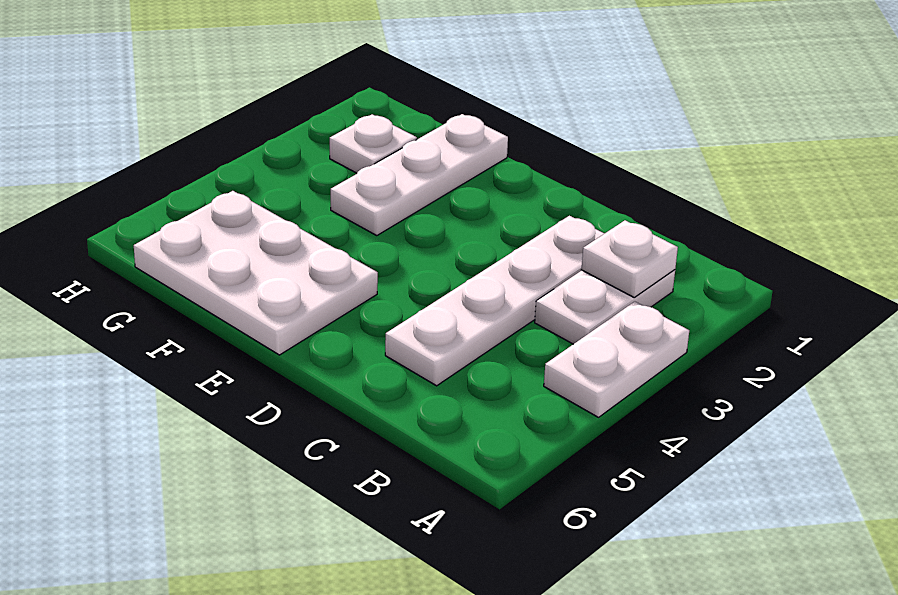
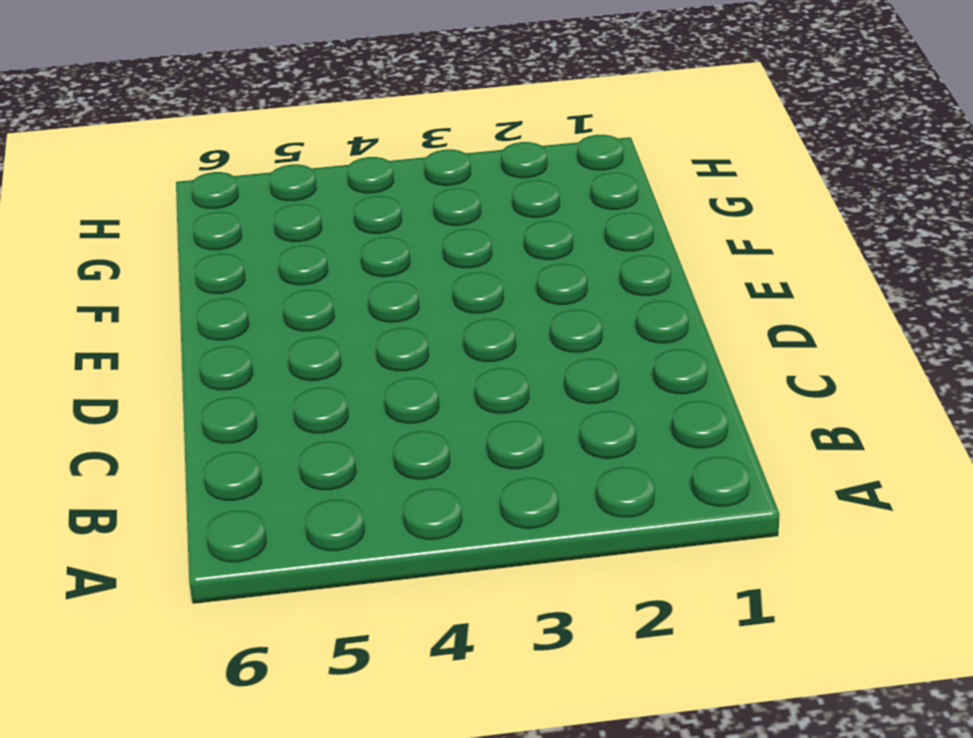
none -> white 1x2 plate [544,302,689,417]
none -> white 1x2 plate [535,270,675,344]

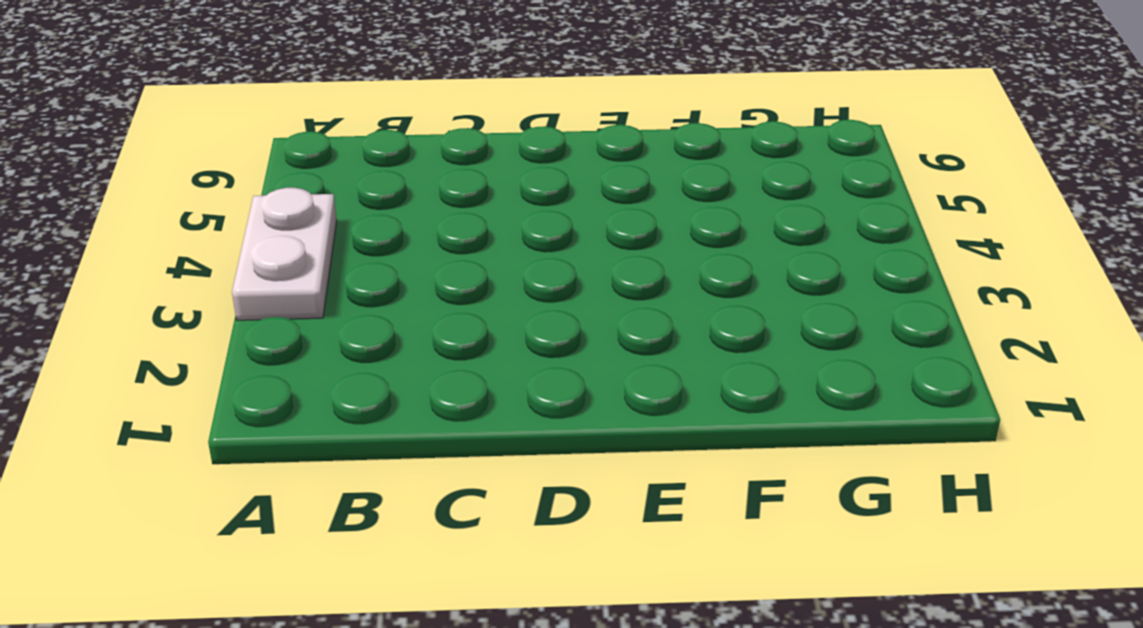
none -> white 1x2 plate [535,270,675,344]
none -> white 1x4 plate [385,216,605,386]

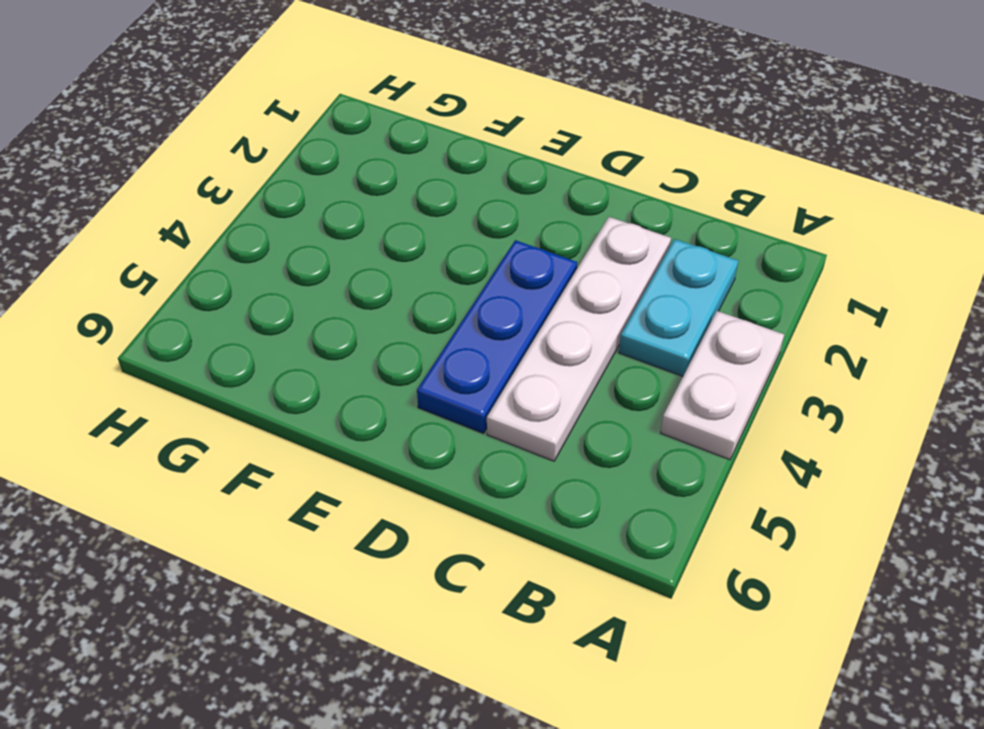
cyan 1x2 plate [619,239,738,376] -> white 1x2 plate [535,270,675,344]
blue 1x3 plate [417,240,577,433] -> none
none -> white 2x3 plate [134,191,378,355]
none -> white 1x3 plate [331,114,508,236]

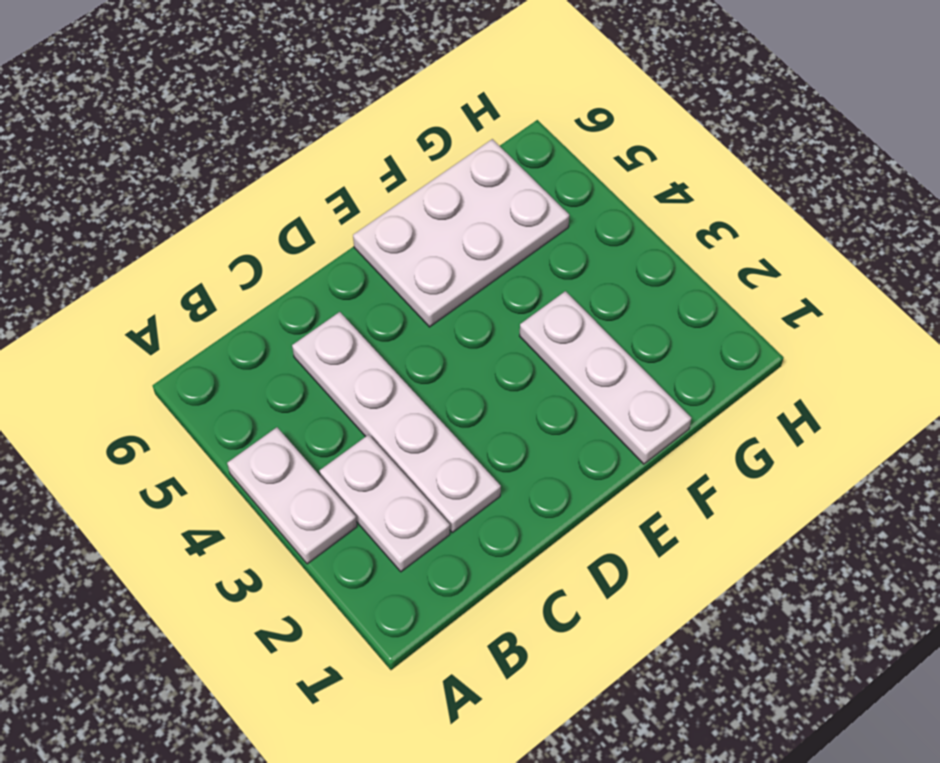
none -> white 1x1 plate [330,114,417,173]
none -> white 1x1 plate [581,220,678,297]

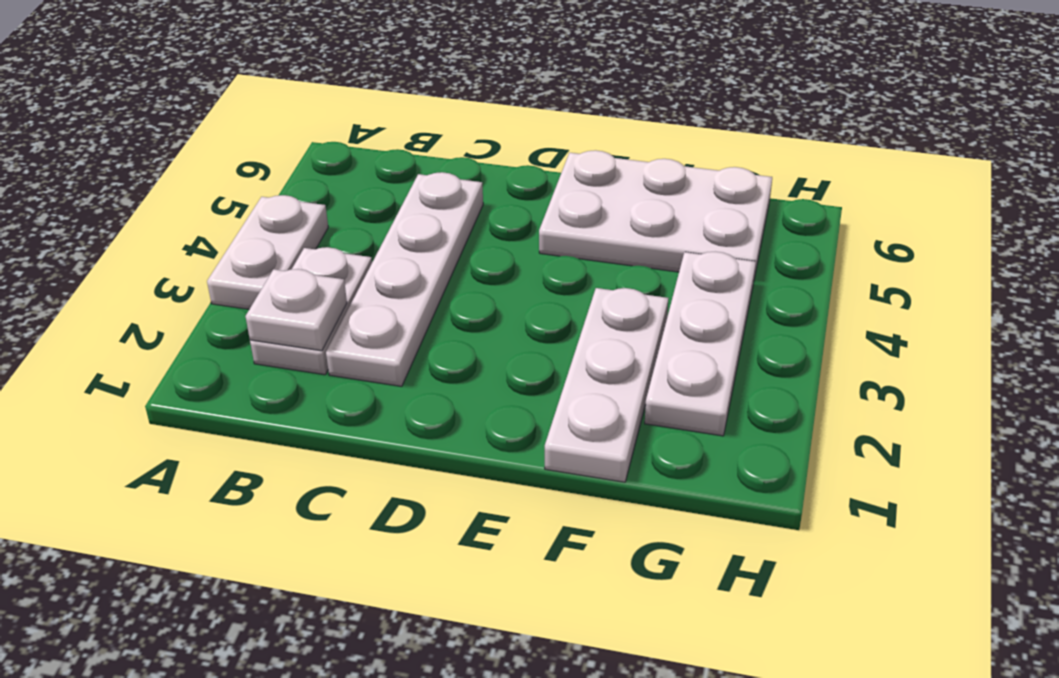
white 1x3 plate [645,252,756,436] -> white 1x1 plate [330,114,417,173]

